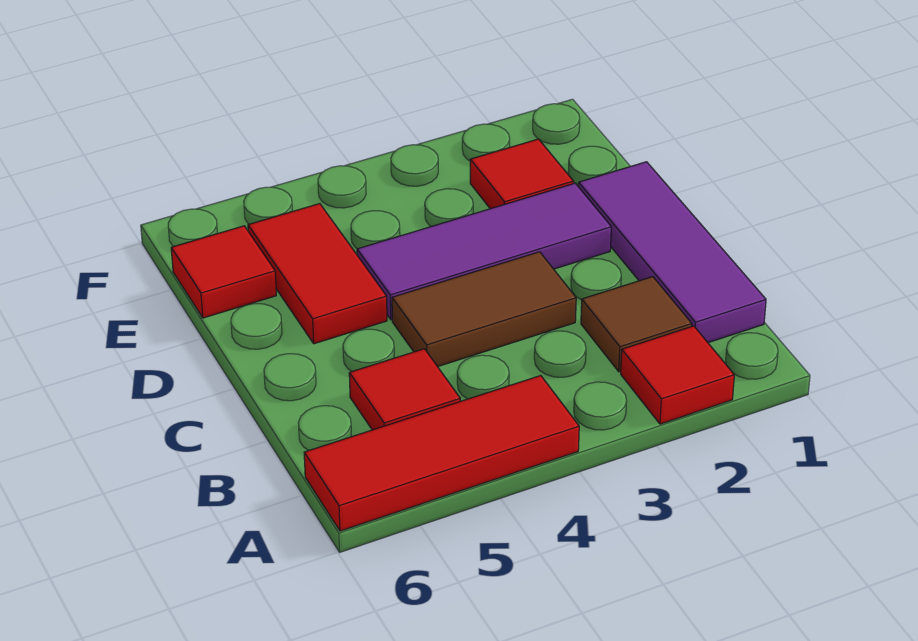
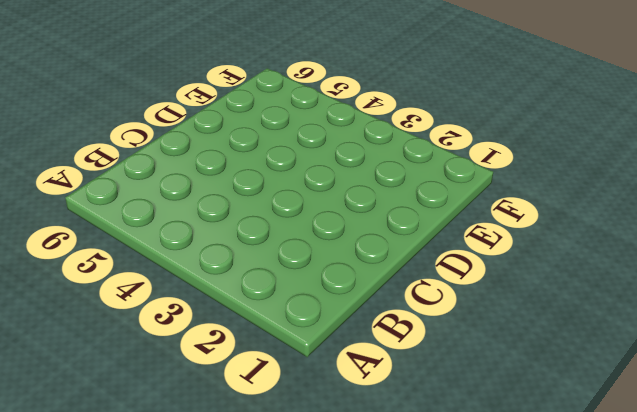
none -> red 1x1 tile [621,326,734,424]
none -> red 1x3 tile [304,376,579,531]

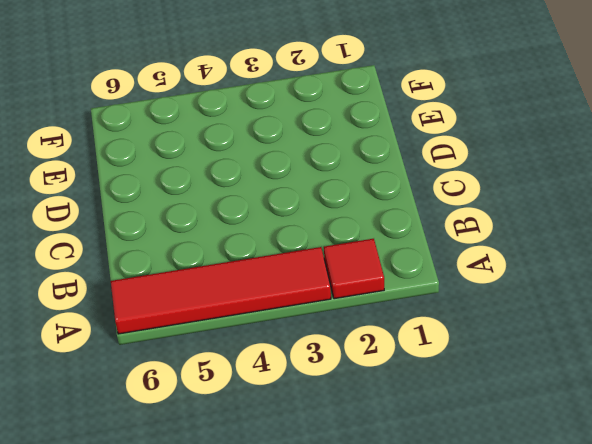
red 1x4 tile [111,247,331,334] -> red 1x3 tile [304,376,579,531]
none -> purple 1x3 tile [579,162,766,343]
none -> brown 1x1 tile [581,277,692,372]

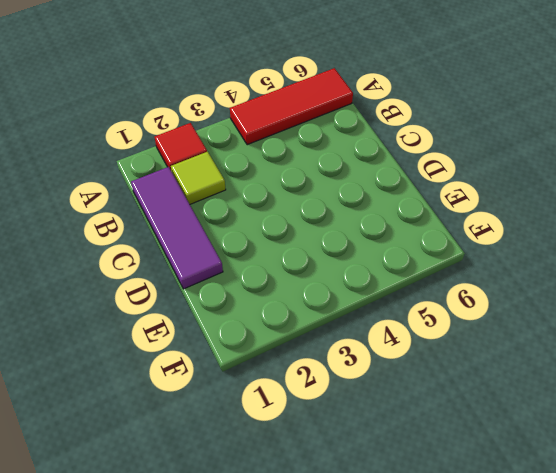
lime 1x1 tile [171,152,226,204] -> brown 1x1 tile [581,277,692,372]
none -> red 1x1 tile [349,349,460,430]
none -> brown 1x2 tile [392,252,576,367]

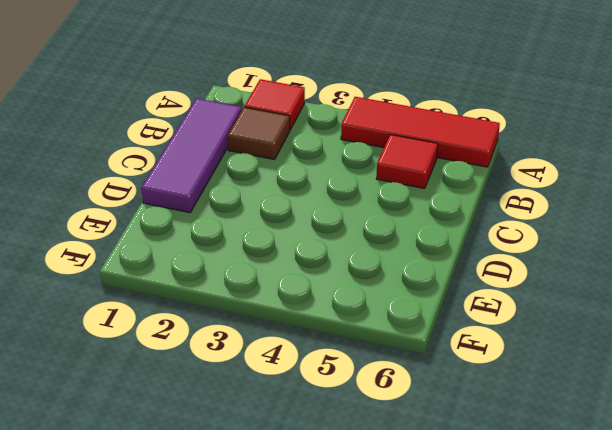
none -> brown 1x2 tile [392,252,576,367]
none -> purple 1x3 tile [357,183,611,320]

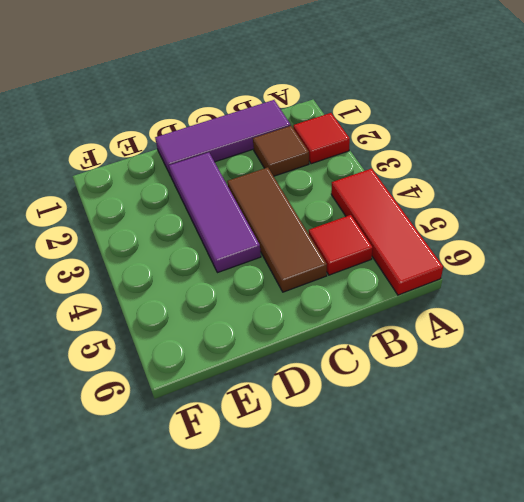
brown 1x3 tile [227,167,327,292] -> brown 1x2 tile [392,252,576,367]
none -> red 1x2 tile [248,204,387,344]
none -> red 1x1 tile [470,139,573,209]

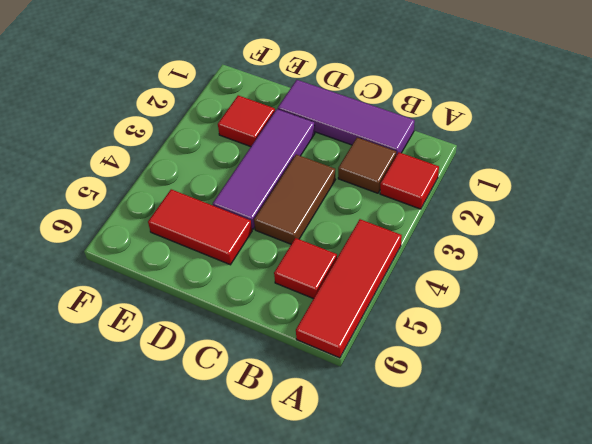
none -> red 1x1 tile [171,226,276,318]

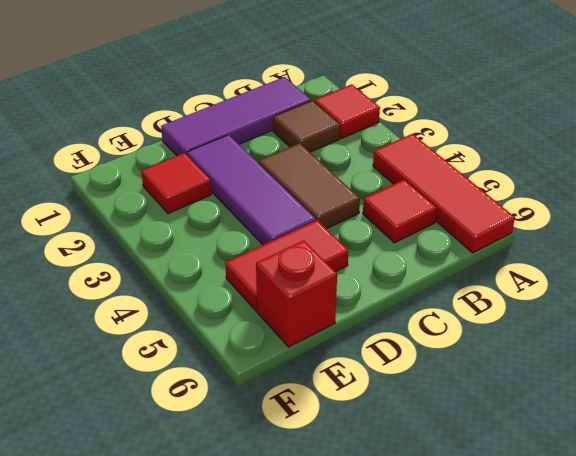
red 1x1 brick [256,240,337,347] -> red 1x1 tile [171,226,276,318]

